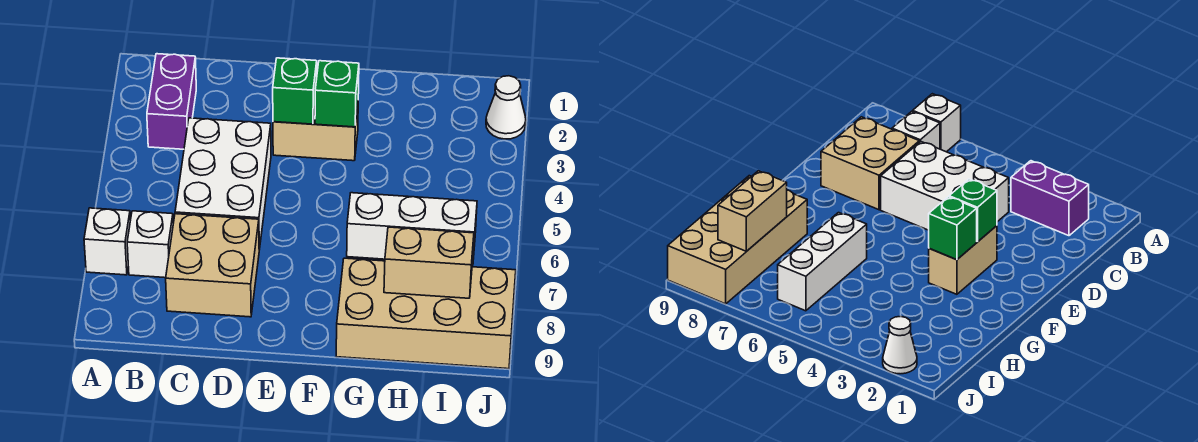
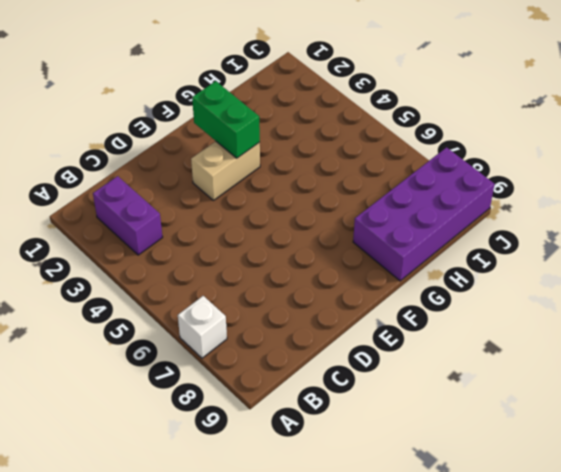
green 1x2 brick [192,81,260,158] -> green 1x1 brick [315,61,359,127]
purple 2x4 brick [353,147,495,281] -> tan 2x4 brick [336,258,516,369]
none -> white 1x1 brick [127,211,173,278]
none -> white 2x3 brick [175,118,271,250]
none -> tan 2x2 brick [166,214,259,317]

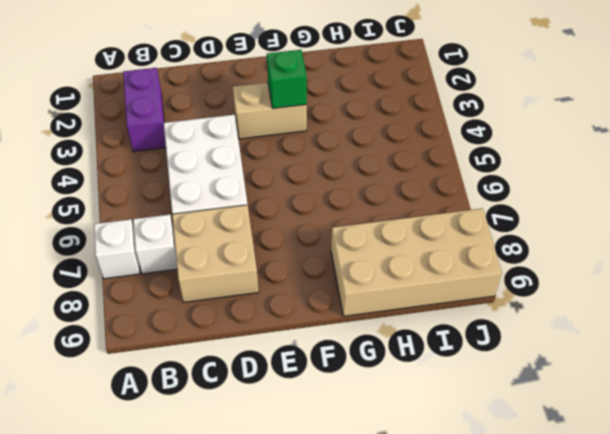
none -> white 1x3 brick [347,193,477,265]
none -> white 1x1 cone [486,76,526,139]
none -> green 1x1 brick [273,58,317,124]

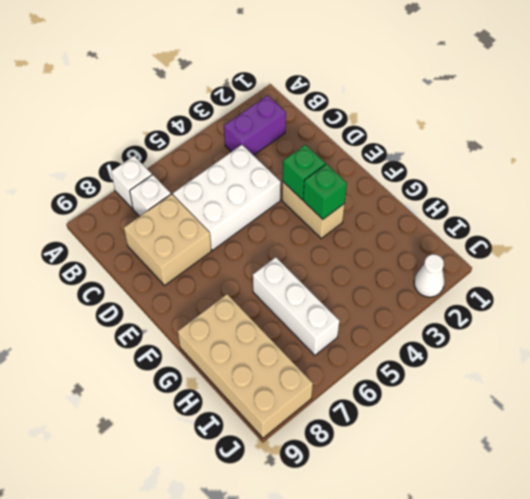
none -> tan 1x2 brick [384,227,474,298]

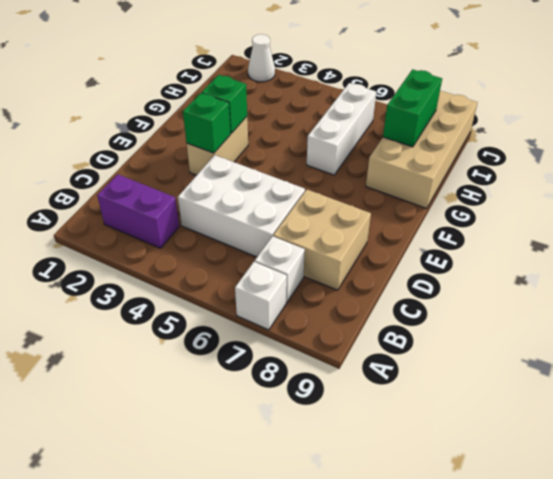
green 1x2 brick [383,69,442,147] -> tan 1x2 brick [384,227,474,298]

